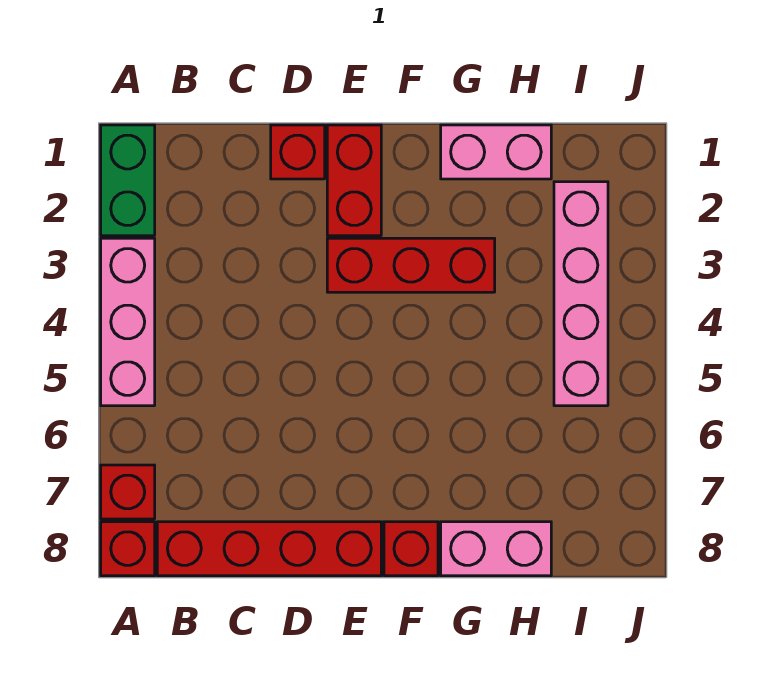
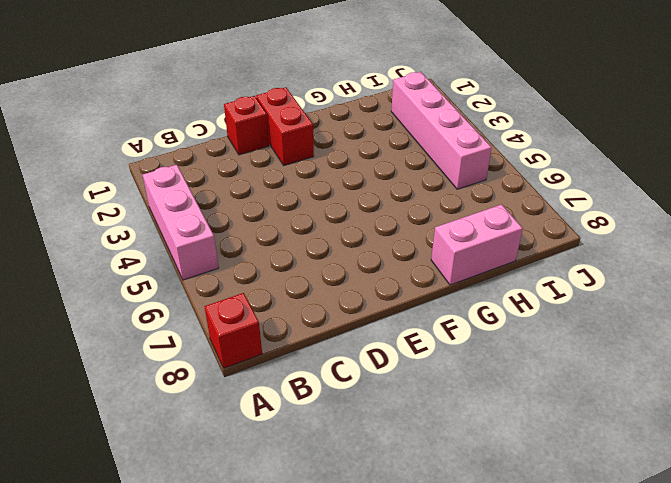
none -> green 1x2 brick [101,125,155,236]
none -> red 1x1 brick [101,465,155,519]
none -> red 1x4 brick [157,522,381,576]

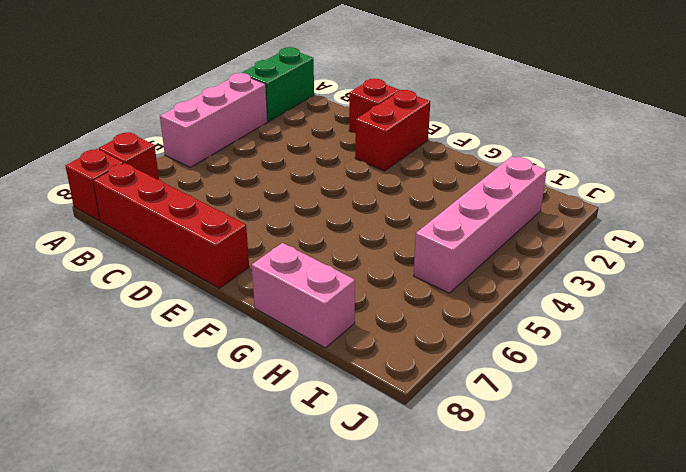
none -> red 1x3 brick [327,238,495,292]
none -> red 1x1 brick [384,522,438,576]
none -> pink 1x2 brick [441,125,551,179]

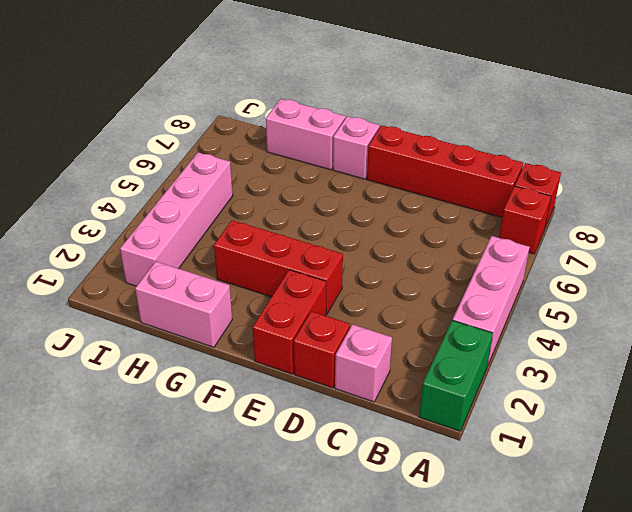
pink 1x1 brick [335,324,392,402] -> none
pink 1x1 brick [333,116,380,179] -> red 1x1 brick [384,522,438,576]

